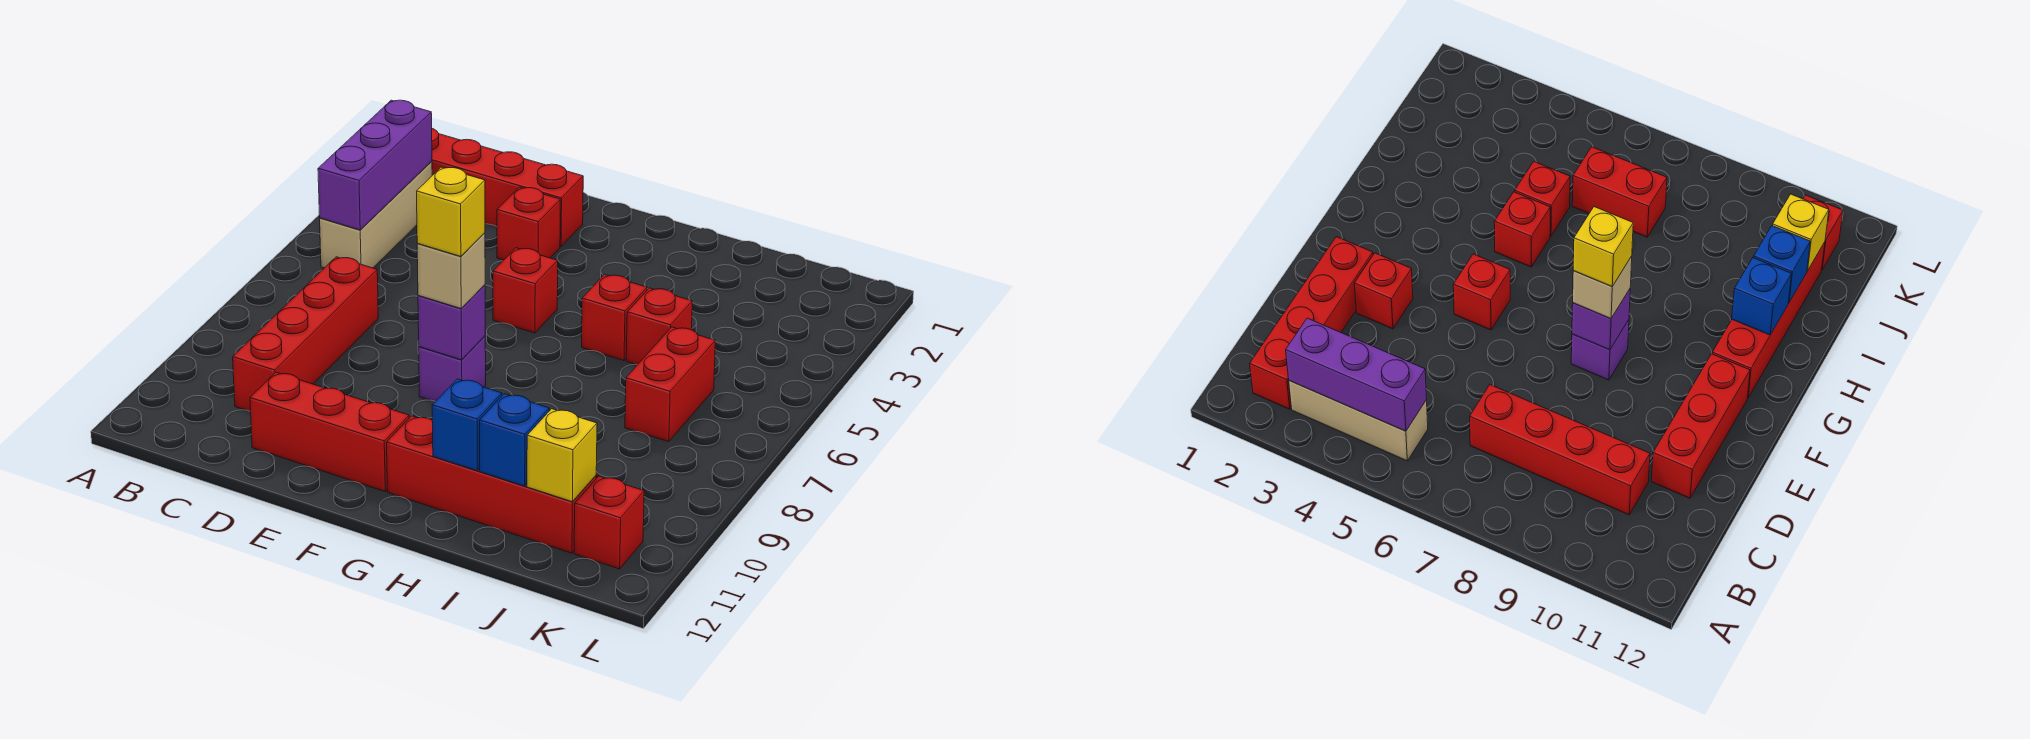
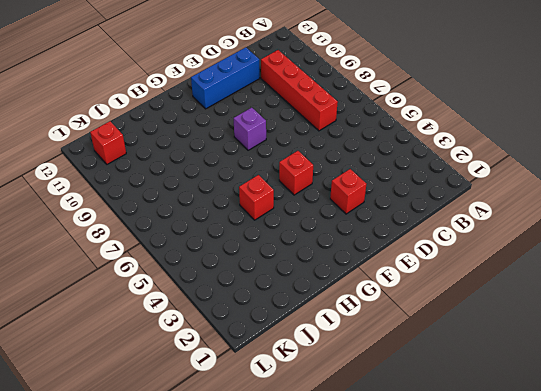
blue 1x3 brick [191,47,260,109] -> red 1x3 brick [250,372,409,491]
none -> red 1x4 brick [432,129,583,246]
none -> tan 1x3 brick [320,161,432,268]
none -> red 1x4 brick [387,416,596,553]

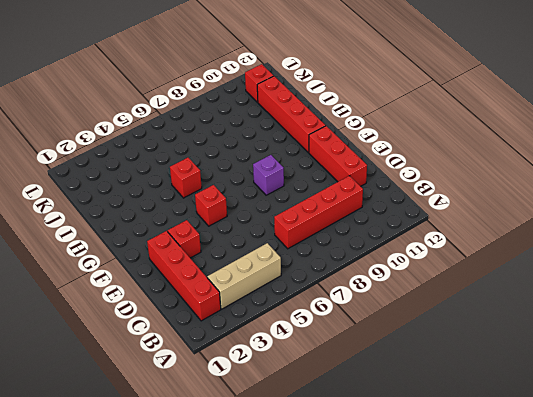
none -> red 1x1 brick [626,288,692,365]
none -> red 1x2 brick [625,327,715,442]
none -> purple 1x3 brick [318,100,432,230]

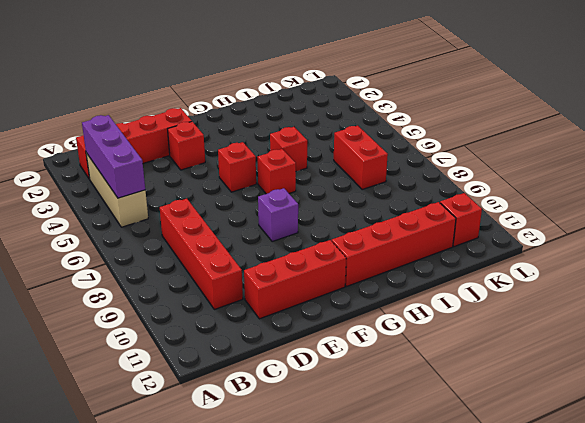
red 1x1 brick [257,149,296,194] -> red 1x1 brick moved to [626,288,692,365]
none -> purple 1x1 brick [418,285,485,360]
none -> blue 1x1 brick [432,379,502,471]
none -> blue 1x1 brick [480,394,549,486]

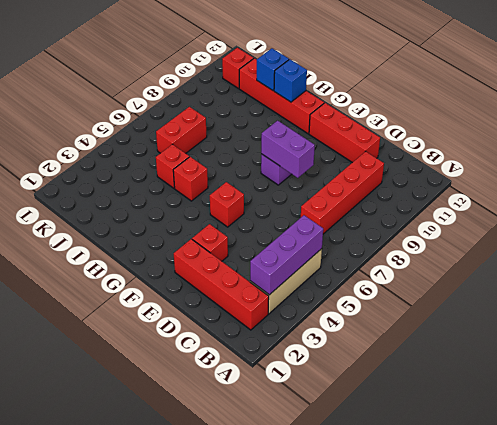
purple 1x2 brick [261,121,315,178] -> purple 1x1 brick [418,285,485,360]
none -> yellow 1x1 brick [527,409,597,501]
none -> tan 1x1 brick [417,233,485,309]
none -> yellow 1x1 brick [417,167,485,256]

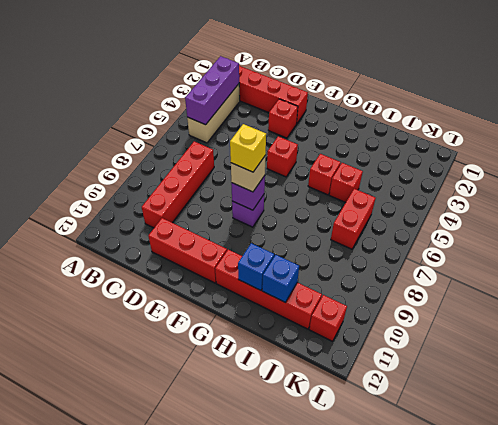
none -> yellow 1x1 brick [527,409,597,501]

